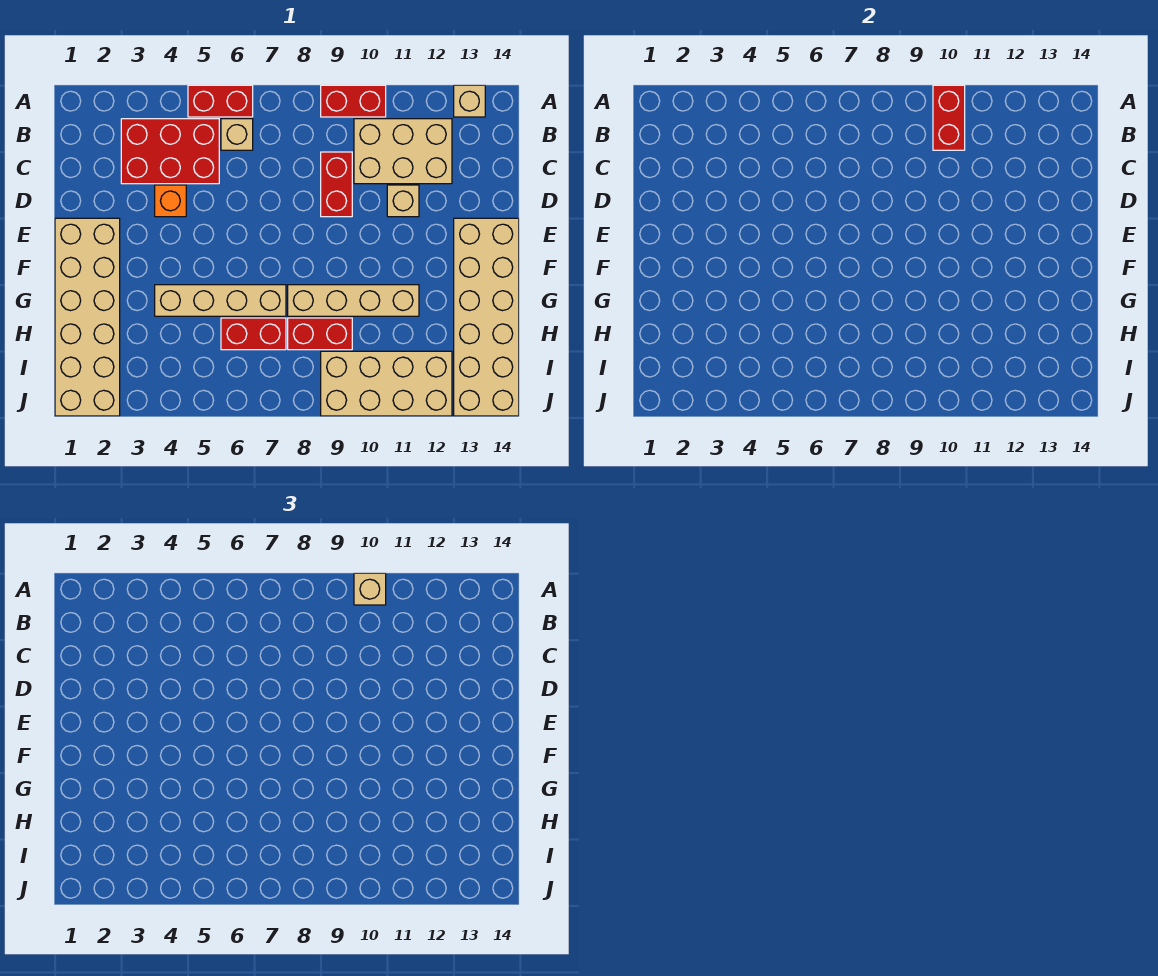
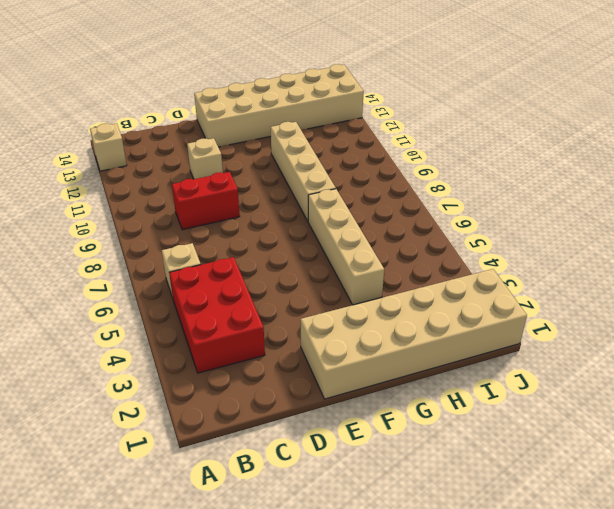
none -> red 1x2 brick [188,85,253,117]
none -> red 1x2 brick [321,85,386,117]
none -> tan 2x3 brick [354,119,452,184]

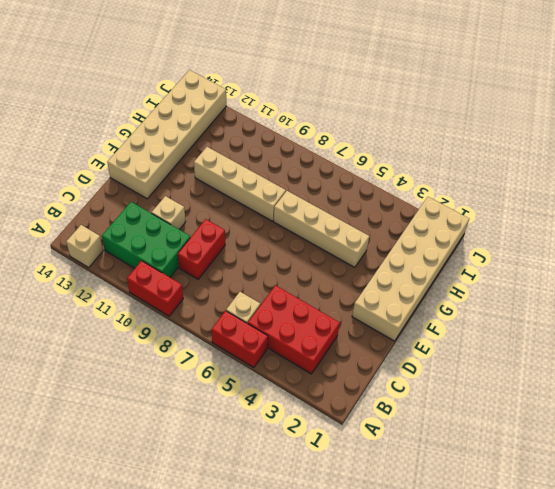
green 2x3 brick [102,202,190,277] -> tan 2x3 brick [354,119,452,184]
none -> orange 1x1 brick [155,185,186,217]
none -> red 1x2 brick [221,318,286,350]
none -> red 1x2 brick [288,318,352,350]

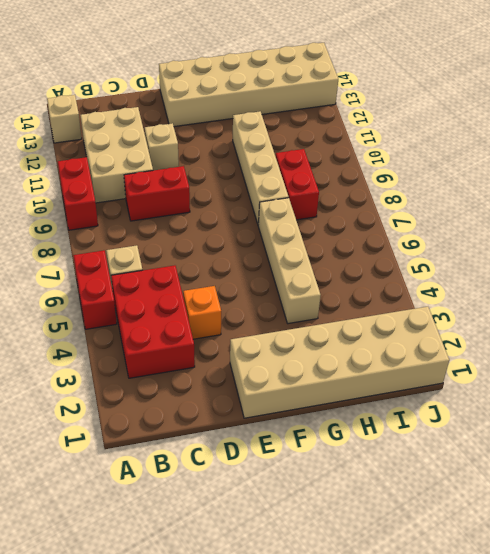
none -> red 1x2 brick [221,318,286,350]
none -> tan 2x4 brick [321,351,452,416]
none -> red 1x2 brick [933,85,965,150]

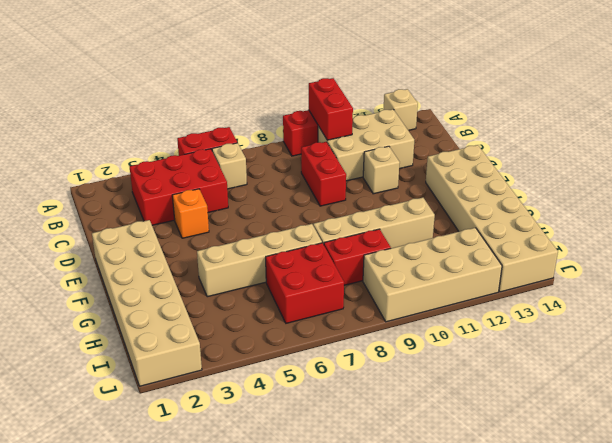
red 2x2 brick [266,243,344,323] -> red 1x2 brick [221,318,286,350]
none -> tan 1x1 brick [354,573,386,605]

